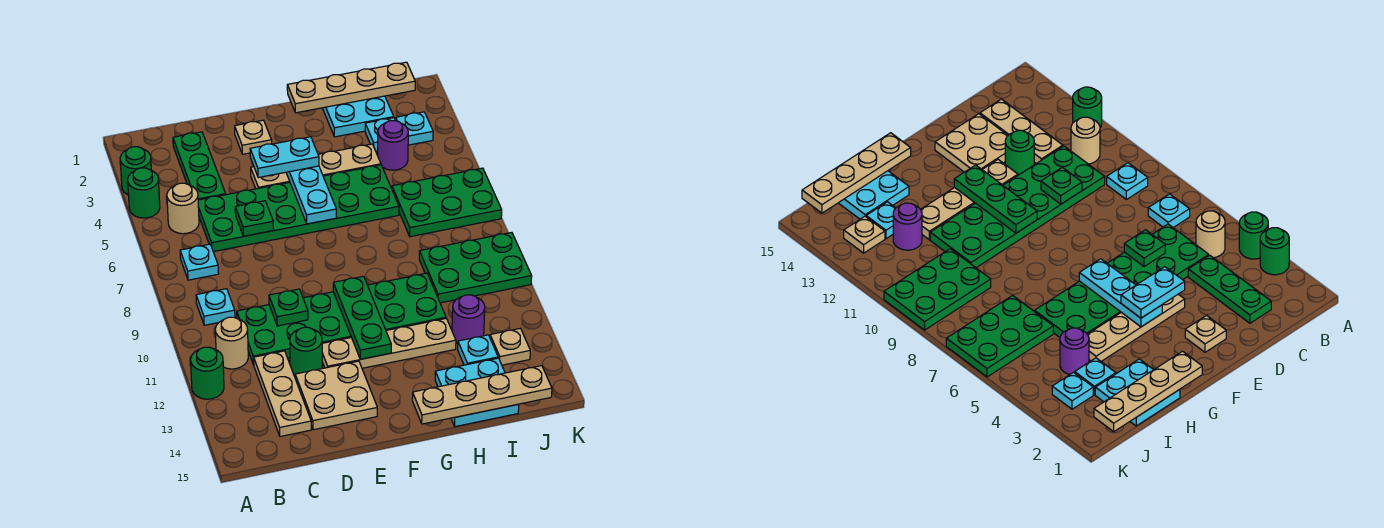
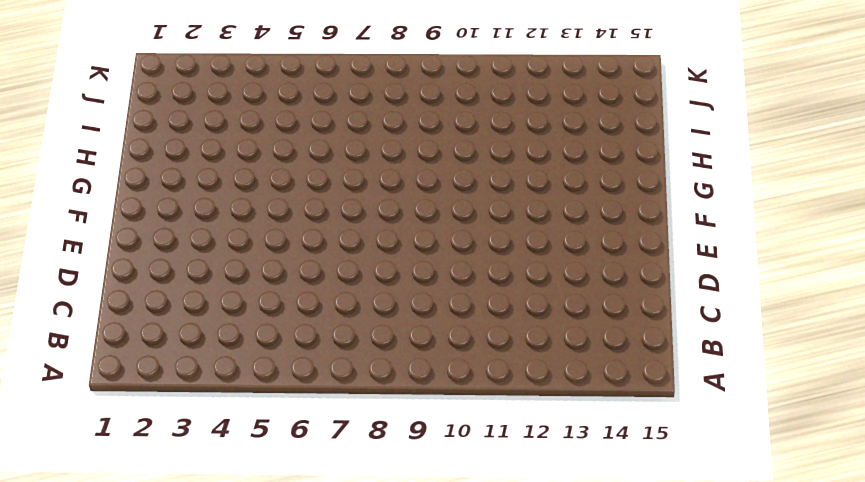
none -> green 1x1 round brick [120,147,151,195]
none -> green 1x1 round brick [128,168,160,218]
none -> green 1x1 round brick [191,347,224,399]
none -> tan 1x1 round brick [167,183,199,234]

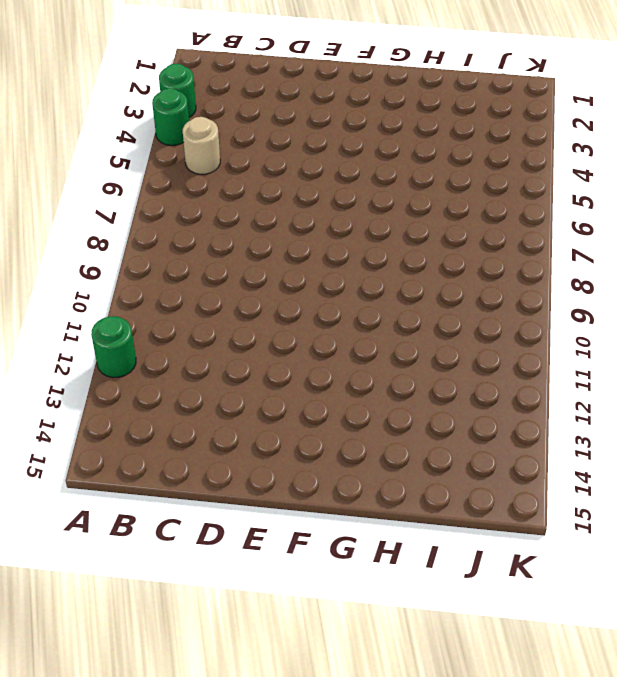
none -> cyan 1x1 plate [180,244,219,280]
none -> cyan 1x1 plate [196,289,235,325]
none -> tan 1x1 round brick [215,317,248,369]
none -> green 1x3 plate [173,132,226,200]

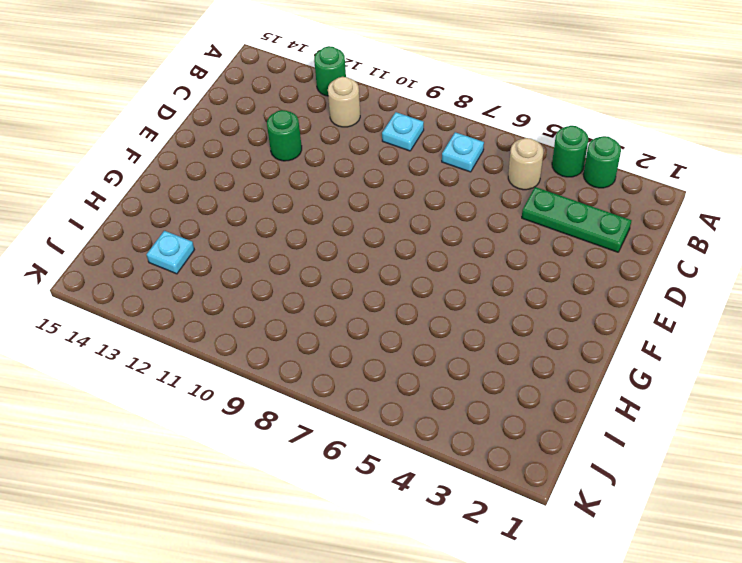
none -> green 2x6 plate [198,165,399,252]
none -> green 2x6 plate [237,273,446,365]
none -> tan 1x3 plate [254,351,311,437]
none -> tan 2x2 plate [295,361,377,430]

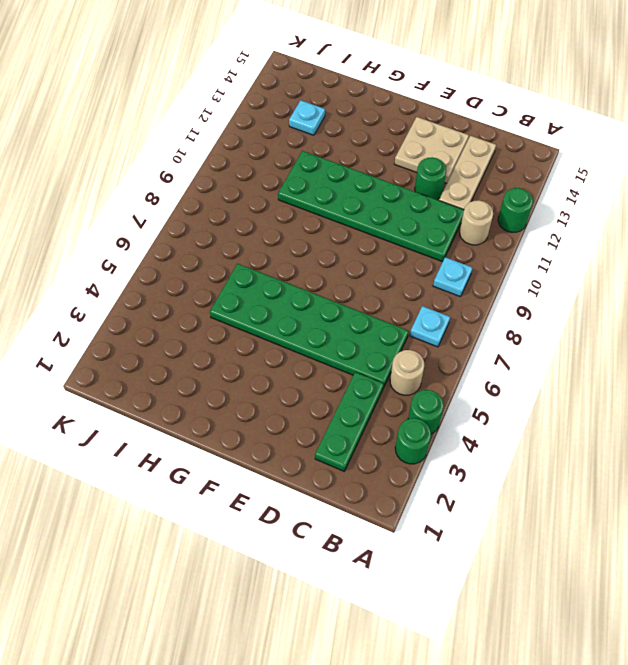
none -> tan 1x1 plate [235,120,272,154]
none -> tan 1x4 plate [251,144,381,189]
none -> tan 1x4 plate [322,319,456,368]
none -> cyan 2x2 plate [323,96,394,137]

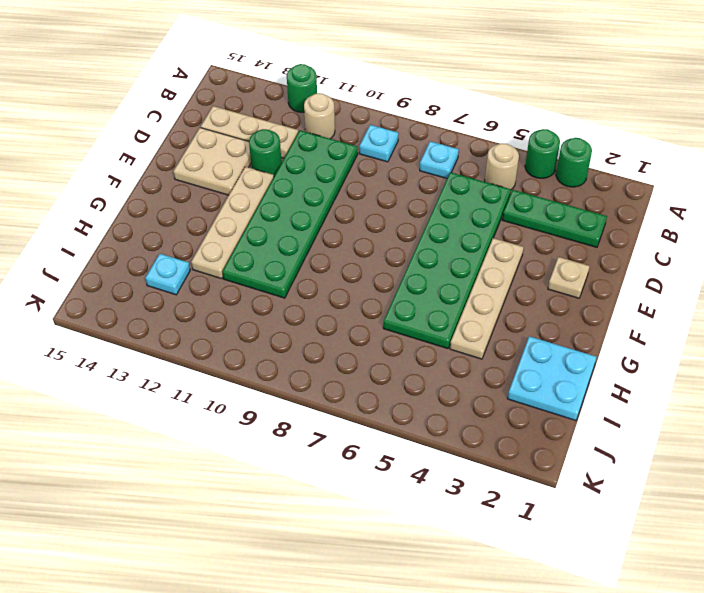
none -> cyan 2x2 plate [435,358,519,427]
none -> cyan 1x1 plate [365,118,396,151]
none -> purple 1x1 round brick [378,121,408,170]
none -> green 2x3 plate [392,168,502,237]

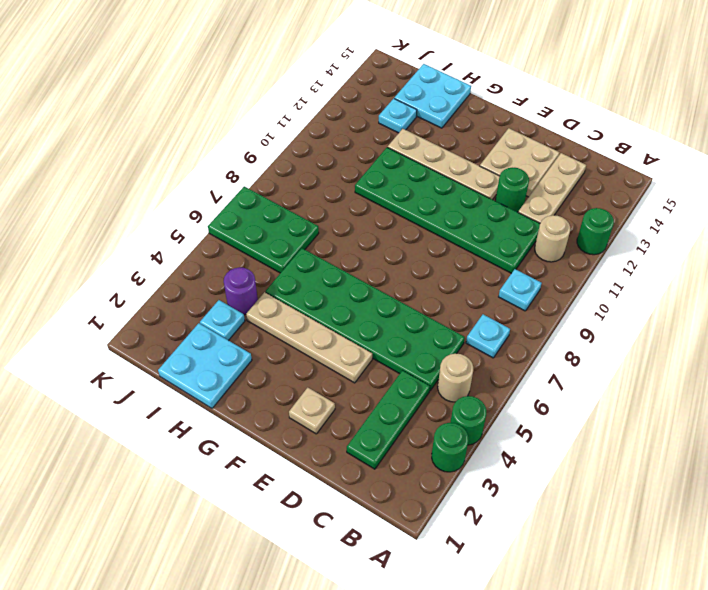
none -> green 2x3 plate [419,232,532,303]
none -> purple 1x1 round brick [452,295,485,343]
none -> cyan 1x1 plate [396,112,433,145]
none -> tan 1x1 plate [490,328,530,365]

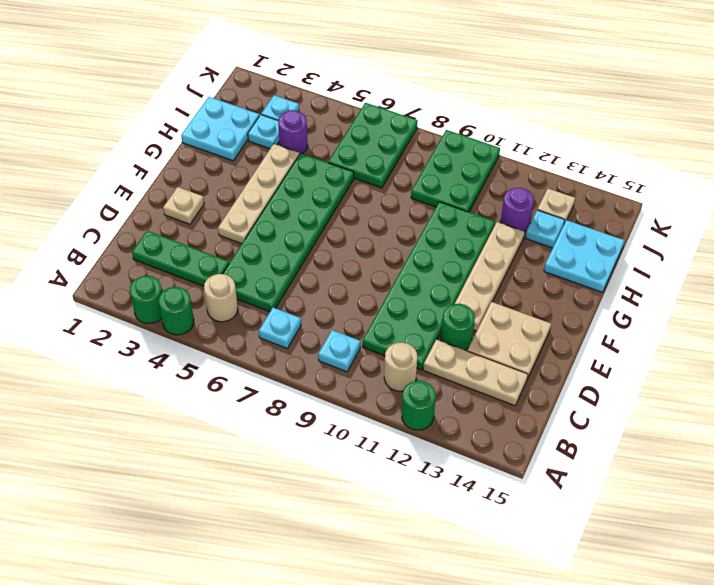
none -> green 1x1 plate [235,201,274,236]
none -> green 1x1 plate [269,289,308,326]
none -> cyan 1x3 plate [286,166,337,224]
none -> green 1x3 plate [333,276,391,359]

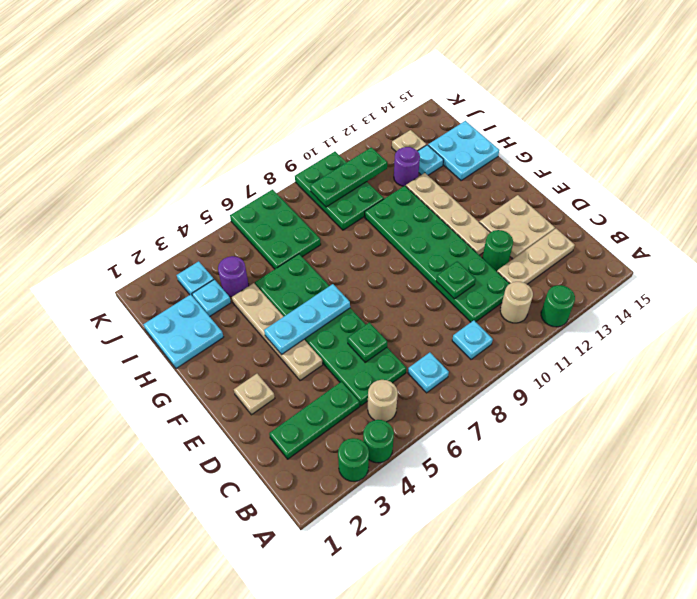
green 1x3 plate [310,147,387,207] -> green 1x3 plate moved to [333,276,391,359]
none -> tan 1x4 plate [287,62,415,113]
none -> tan 1x4 plate [412,366,552,424]
none -> cyan 1x2 plate [250,137,319,178]

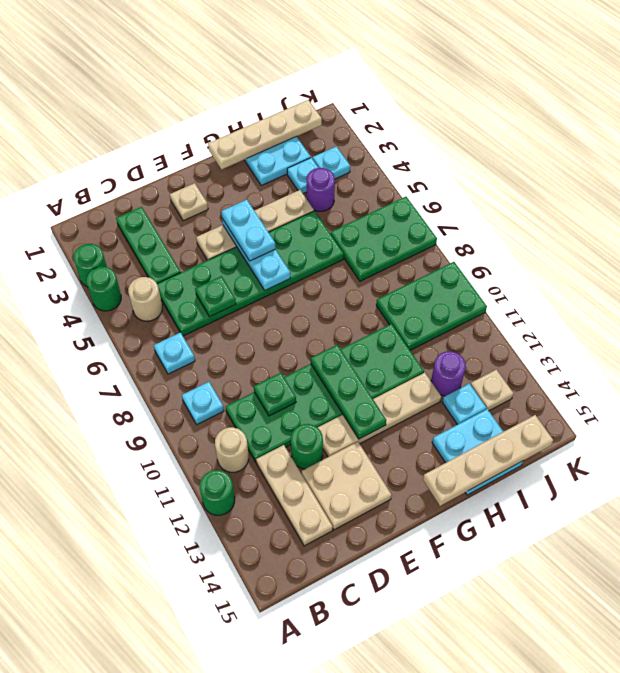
cyan 1x2 plate [221,200,275,261] -> cyan 1x2 plate turned to [250,137,319,178]

